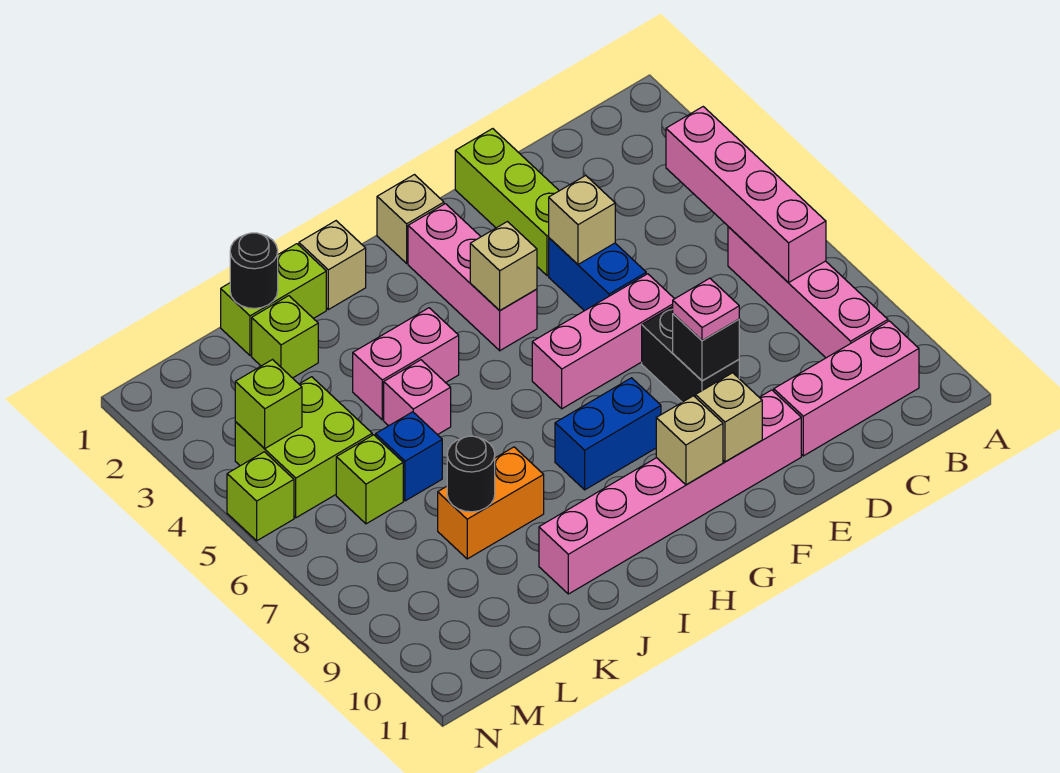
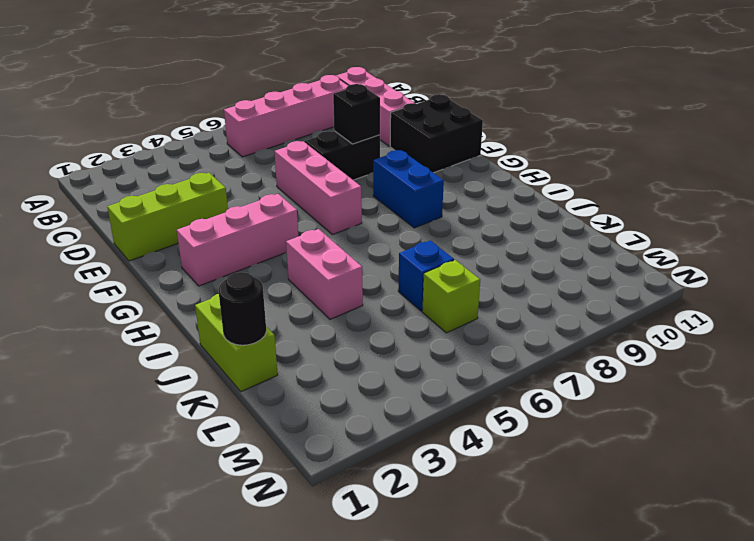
black 2x2 brick [390,94,483,173] -> pink 1x6 brick [539,390,801,594]
none -> blue 1x2 brick [549,238,646,311]
none -> tan 1x1 brick [377,175,444,263]
none -> tan 1x1 brick [299,221,366,310]
none -> pink 1x1 brick [384,360,451,435]

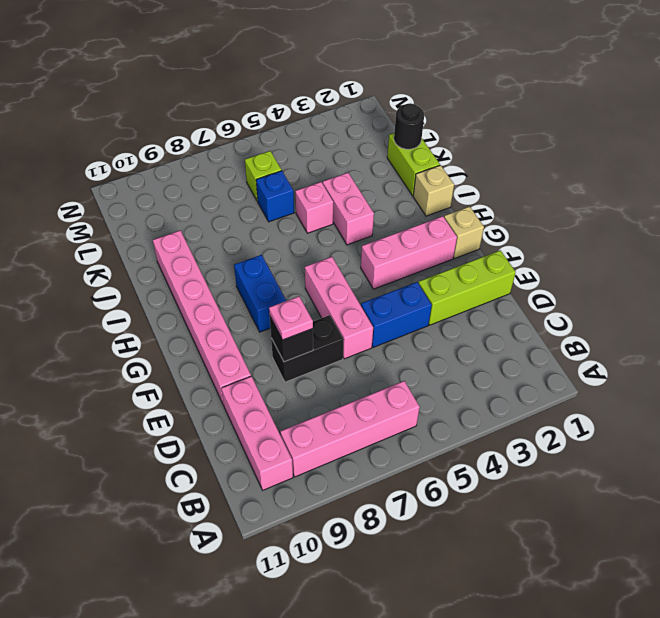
none -> orange 1x2 brick [438,447,544,559]
none -> lime 1x1 brick [252,296,318,378]
none -> lime 2x2 brick [235,377,372,518]
none -> lime 1x1 brick [227,452,294,541]

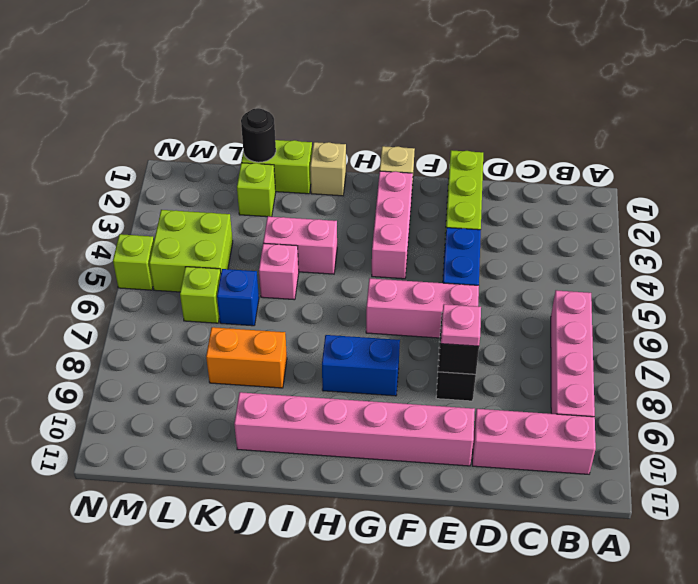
none -> pink 1x4 brick [666,107,826,283]
none -> tan 1x1 brick [549,176,615,264]
none -> tan 1x1 brick [695,373,762,462]
none -> tan 1x1 brick [470,222,537,310]

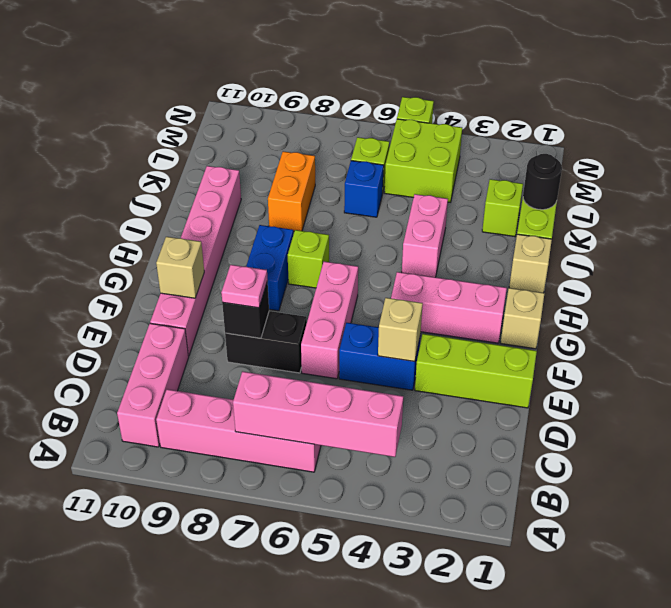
lime 1x1 brick [288,230,329,288] -> lime 1x1 brick moved to [235,360,302,449]
none -> pink 1x1 brick [384,360,451,435]
none -> tan 1x1 brick [470,222,537,310]
none -> tan 1x1 brick [656,396,723,485]
none -> black 1x1 round brick [447,436,495,512]

